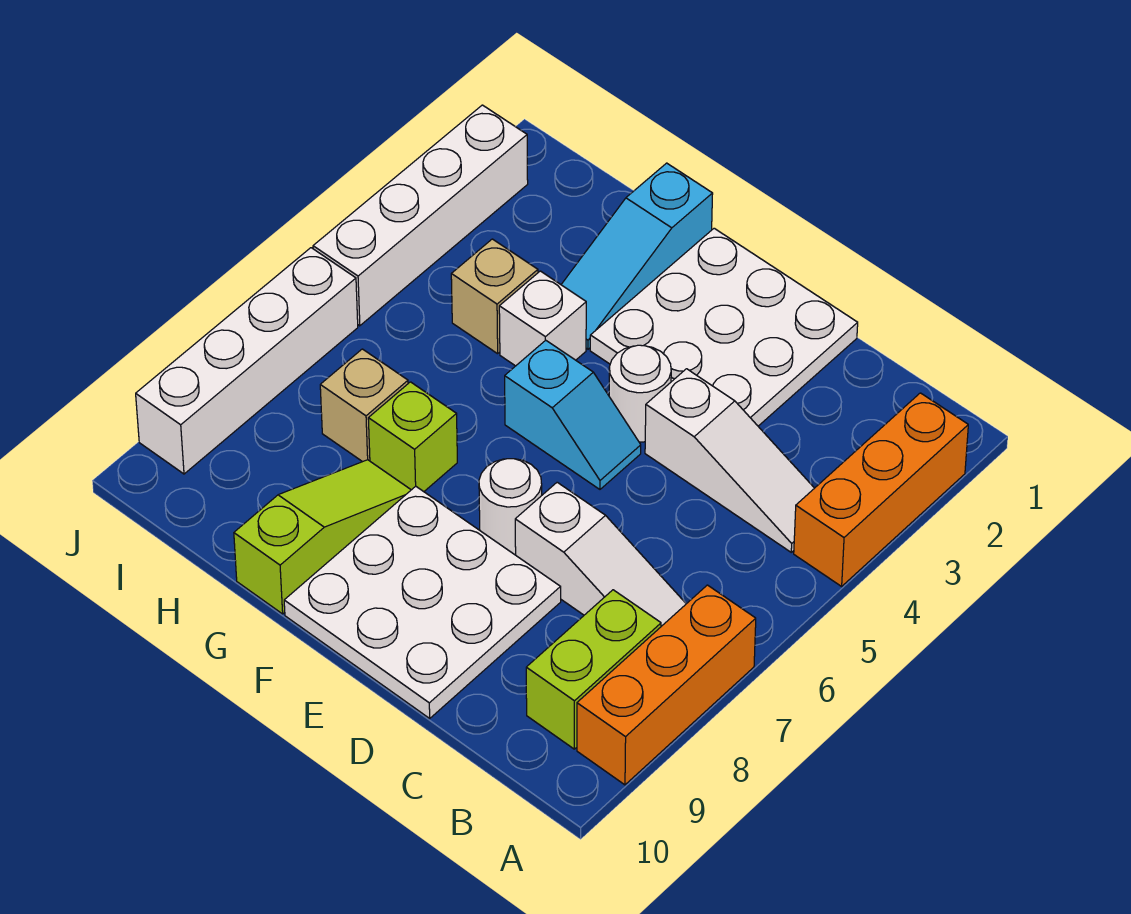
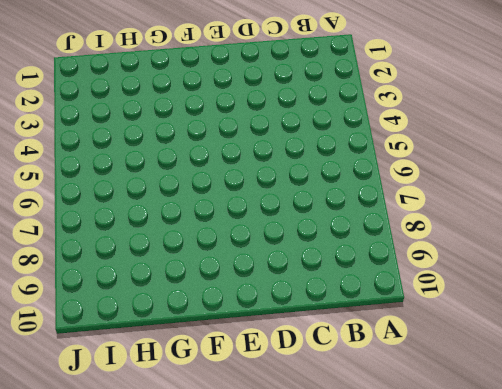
none -> orange 1x3 brick [794,393,968,586]
none -> orange 1x3 brick [577,585,756,785]
none -> white 1x3 slope [645,369,814,552]

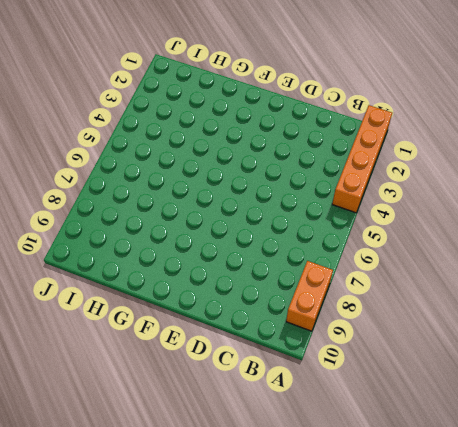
orange 1x4 brick [332,105,392,213] -> orange 1x3 brick [794,393,968,586]
orange 1x2 brick [286,261,333,331] -> orange 1x3 brick [577,585,756,785]
none -> white 1x3 slope [645,369,814,552]
none -> white 1x3 slope [515,482,686,626]
none -> lime 1x2 brick [526,590,661,749]

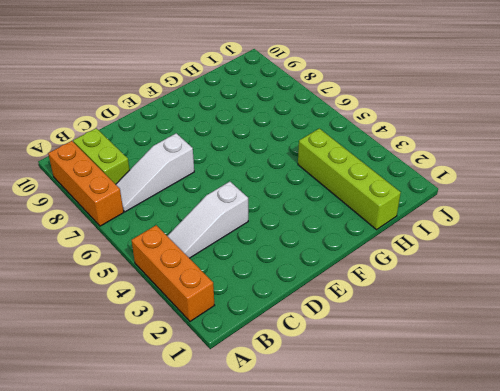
lime 1x4 brick [298,128,401,230] -> tan 1x1 brick [451,239,538,354]
none -> white 3x3 plate [590,228,858,426]
none -> white 3x3 plate [284,486,561,718]
none -> white 1x1 round brick [609,345,671,442]

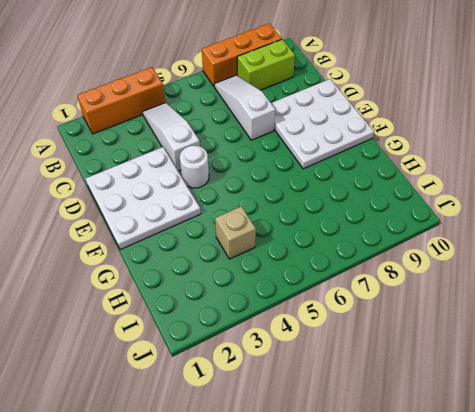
none -> cyan 1x2 slope [505,340,641,489]
none -> white 1x1 round brick [479,459,542,555]
none -> cyan 1x3 slope [561,163,713,349]

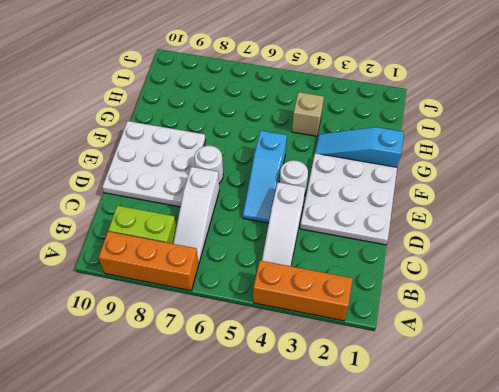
cyan 1x3 slope [243,131,287,223] -> cyan 1x2 slope [505,340,641,489]
none -> white 1x1 brick [499,271,586,366]
none -> lime 1x1 brick [368,382,457,492]
none -> lime 1x3 slope [234,460,411,614]

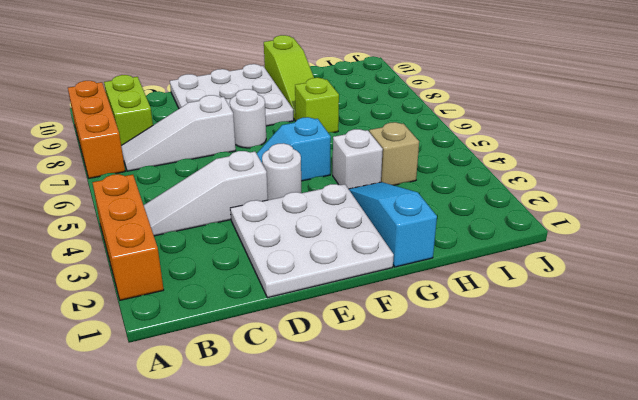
none -> tan 1x1 brick [320,349,408,462]
none -> white 1x4 brick [313,105,528,326]
none -> white 1x4 brick [136,248,358,474]

